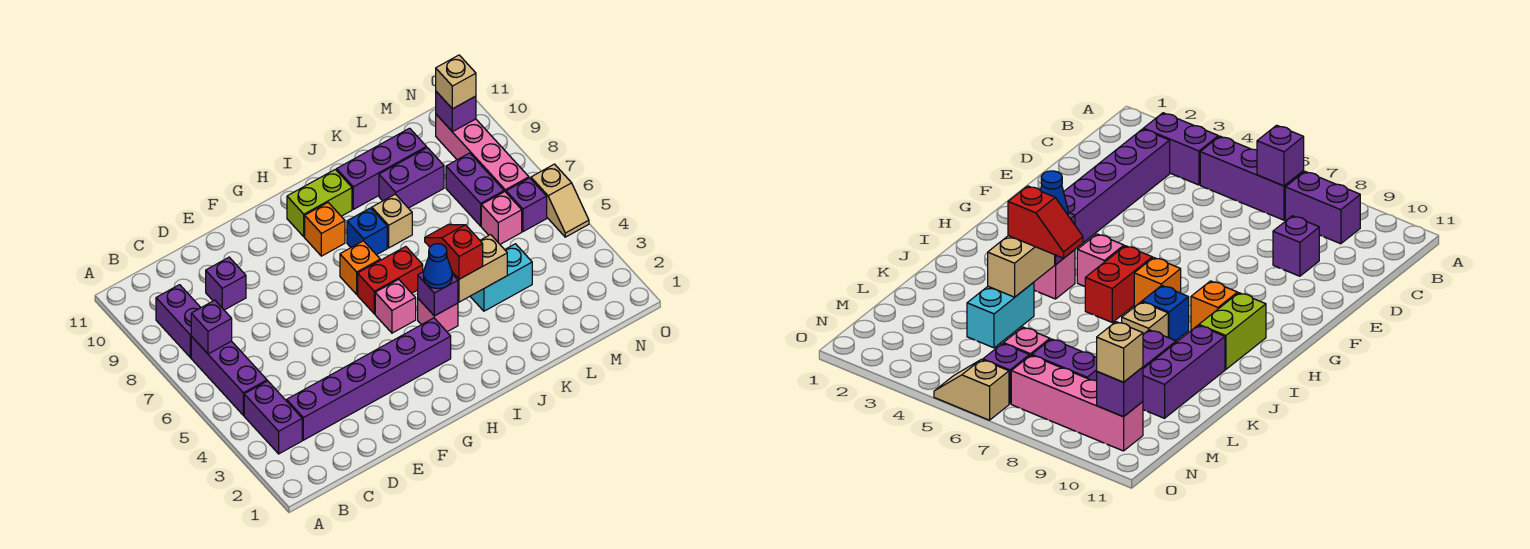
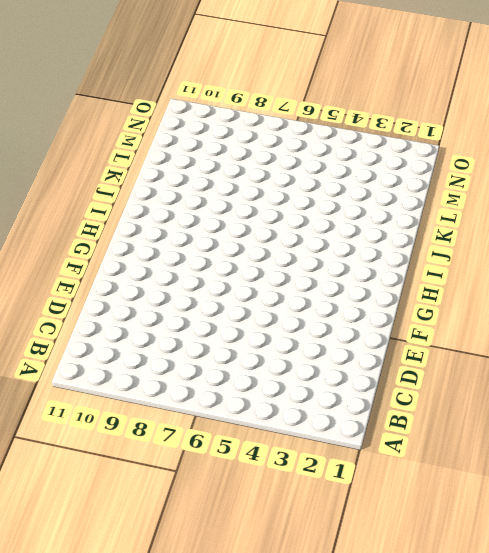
none -> purple 1x2 brick [244,381,302,454]
none -> purple 1x3 brick [191,336,267,415]
none -> purple 1x2 brick [156,285,201,358]

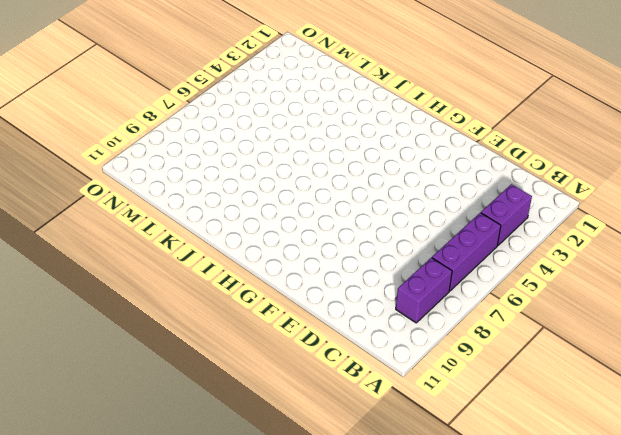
none -> purple 1x6 brick [287,318,451,440]
none -> purple 1x1 brick [206,257,246,310]
none -> pink 1x1 brick [375,279,416,333]

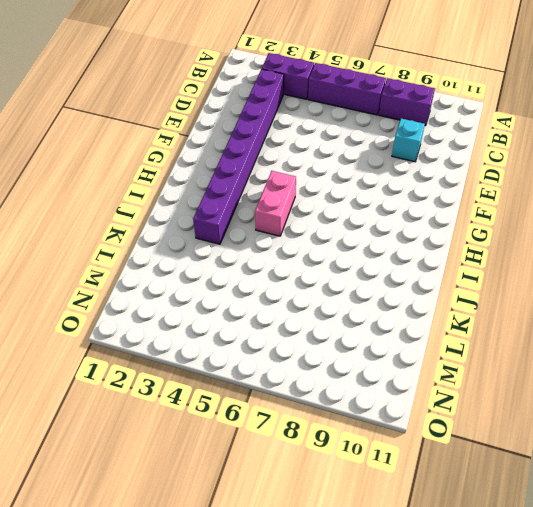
purple 1x8 brick [193,69,284,244] -> purple 1x6 brick [287,318,451,440]
cyan 1x1 brick [392,119,425,162] -> purple 1x1 brick [206,257,246,310]
pink 1x2 brick [255,171,296,236] -> pink 1x1 brick [375,279,416,333]
none -> red 1x2 brick [358,247,423,314]
none -> orange 1x1 brick [340,241,380,294]
none -> orange 1x1 brick [305,203,345,256]

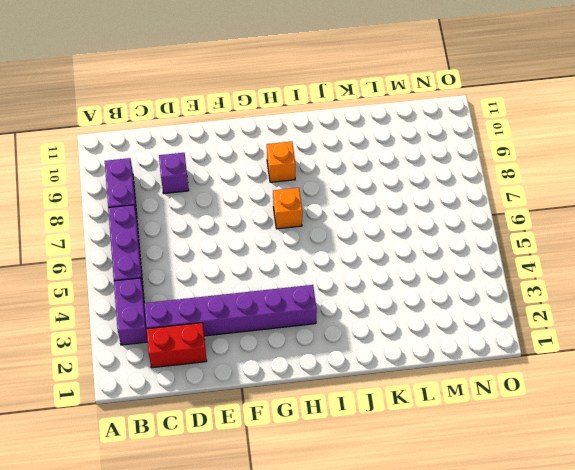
red 1x2 brick [147,323,207,368] -> red 1x2 brick moved to [358,247,423,314]
none -> pink 1x1 brick [375,279,416,333]
none -> lime 1x2 brick [287,169,352,237]
none -> pink 1x1 brick [418,299,458,332]

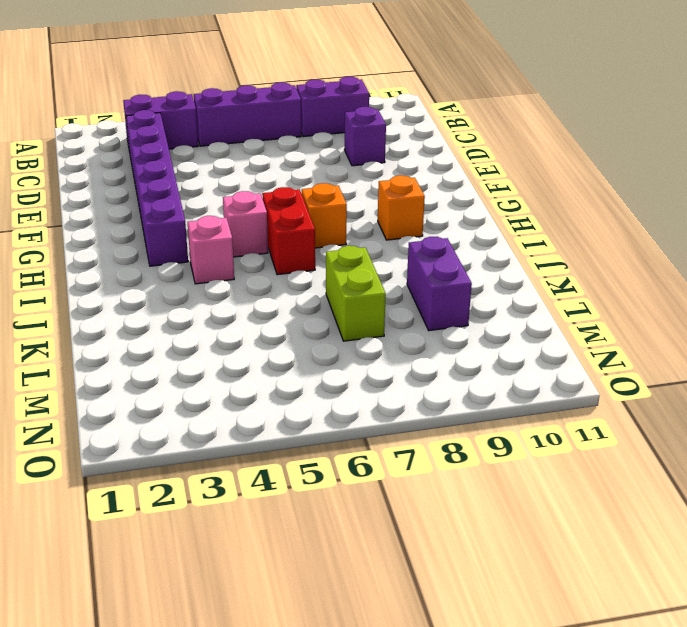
lime 1x2 brick [326,246,386,341] -> lime 1x2 brick moved to [287,169,352,237]
none -> blue 1x1 brick [347,208,387,255]
none -> tan 1x1 brick [372,194,412,248]
none -> purple 1x3 brick [337,128,426,209]

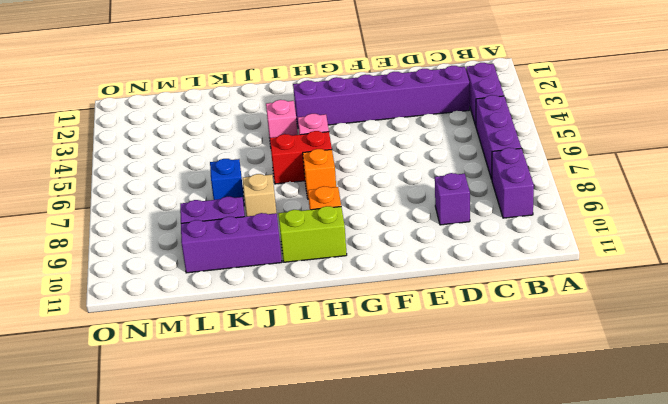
blue 1x1 brick [210,159,244,205] -> blue 1x1 brick moved to [347,208,387,255]
none -> cyan 1x2 brick [470,244,532,311]
none -> pink 1x1 brick [481,192,522,244]
none -> purple 1x2 brick [446,153,504,226]

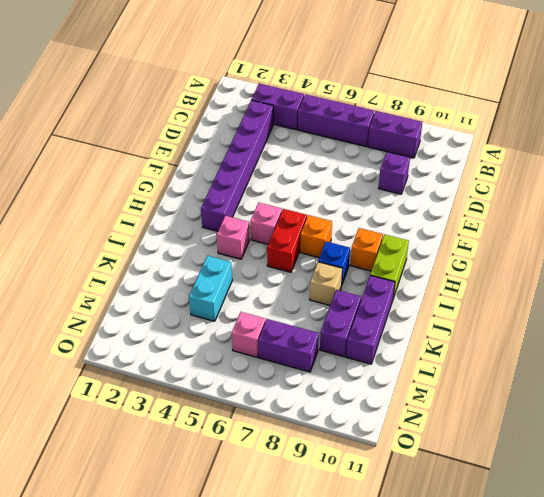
none -> purple 1x1 brick [506,178,547,232]
none -> pink 1x4 brick [436,115,529,192]
none -> tan 1x2 slope [531,164,589,237]

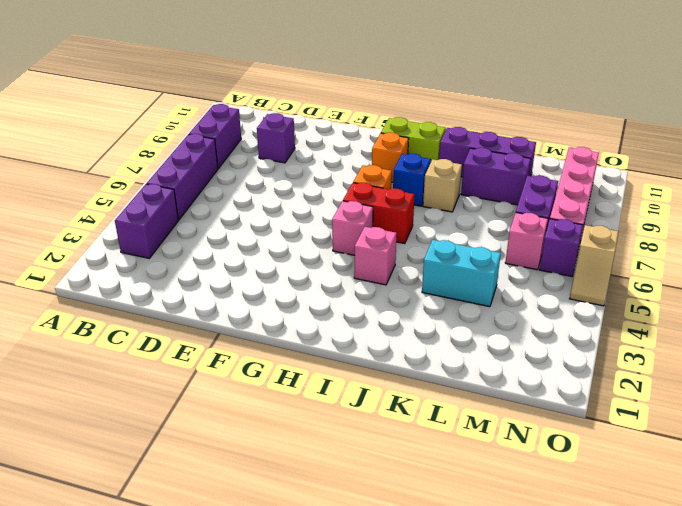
none -> purple 1x6 brick [287,318,451,440]
none -> purple 1x1 brick [191,300,232,354]
none -> purple 1x1 brick [418,272,458,316]

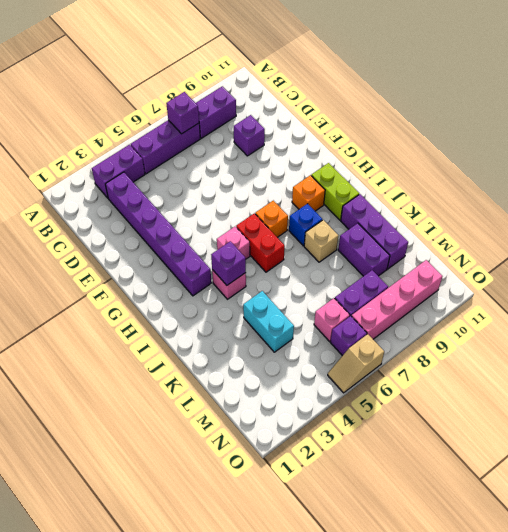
none -> tan 1x2 brick [452,235,507,302]
none -> purple 1x1 brick [436,92,476,132]
none -> blue 1x1 cone [423,244,452,289]

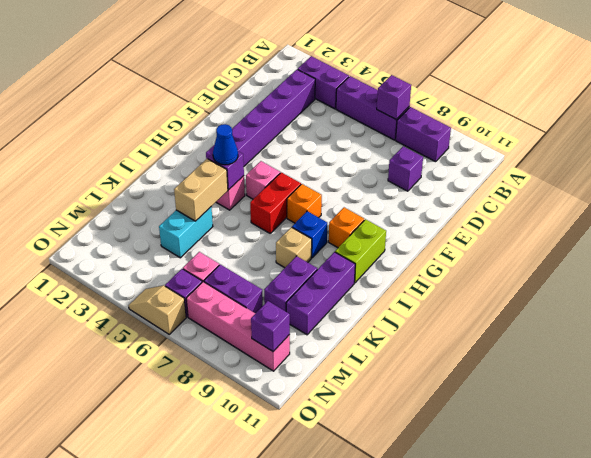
none -> red 1x2 slope [425,224,483,279]
none -> tan 1x1 brick [436,55,476,109]

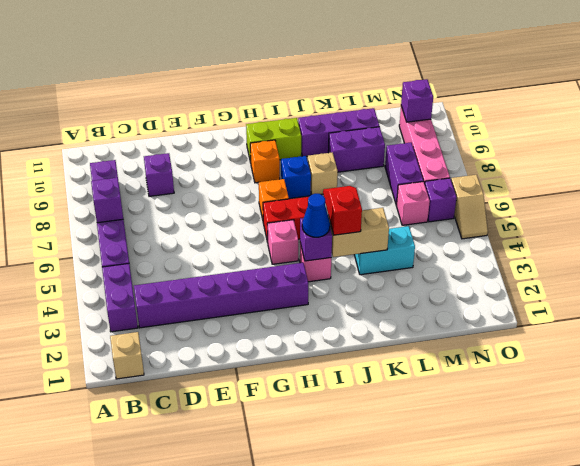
tan 1x1 brick [110,332,144,379] -> tan 1x1 brick moved to [436,55,476,109]

